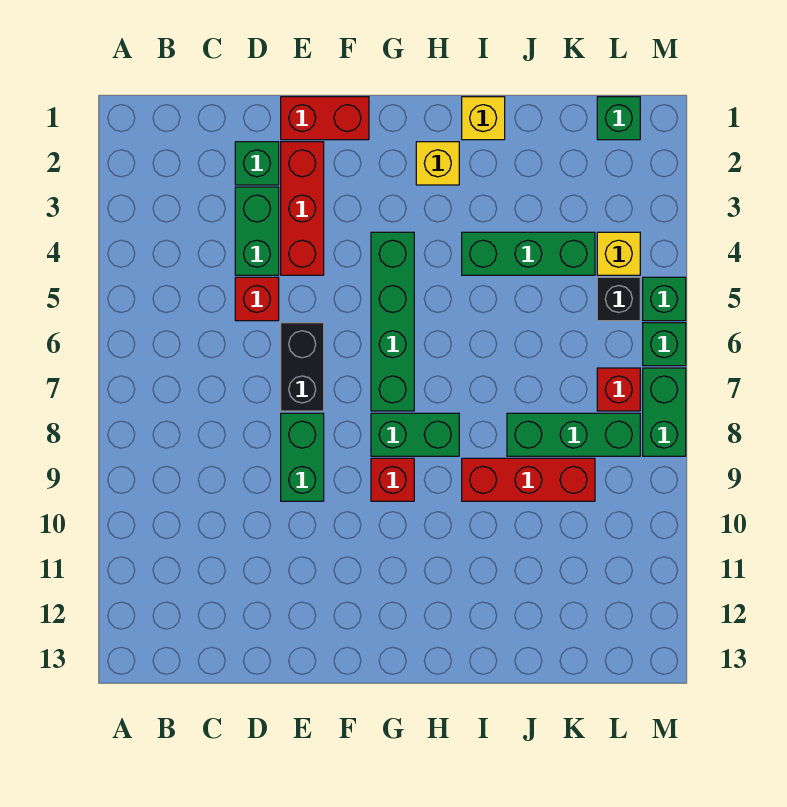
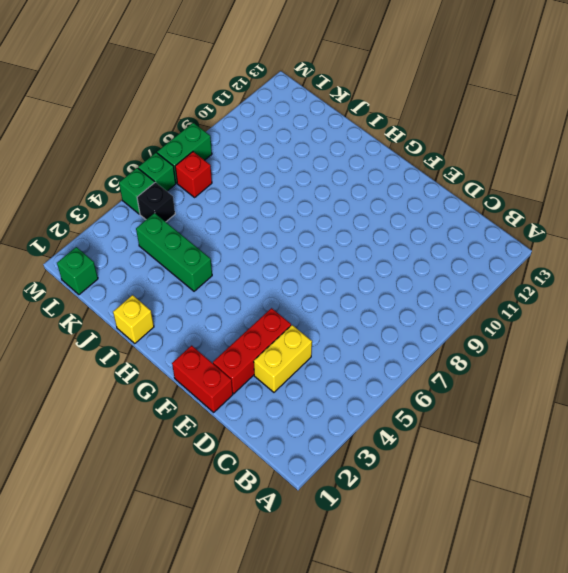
yellow 1x2 brick [254,325,312,392] -> green 1x2 brick [235,187,279,275]
none -> green 1x1 brick [235,142,279,185]
none -> red 1x1 brick [235,277,279,321]
none -> black 1x2 brick [281,323,324,411]

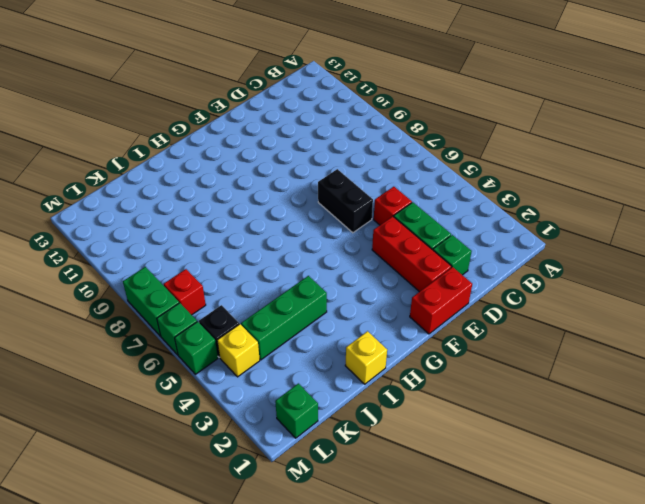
none -> green 1x2 brick [281,413,324,501]
none -> green 1x4 brick [371,232,414,411]
none -> green 1x2 brick [371,413,459,456]

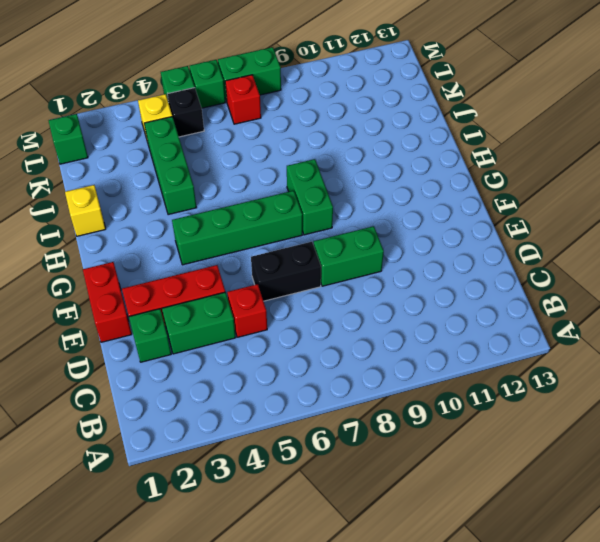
none -> red 1x1 brick [371,458,414,501]
none -> yellow 1x1 brick [416,142,459,185]
none -> red 1x3 brick [462,458,595,501]

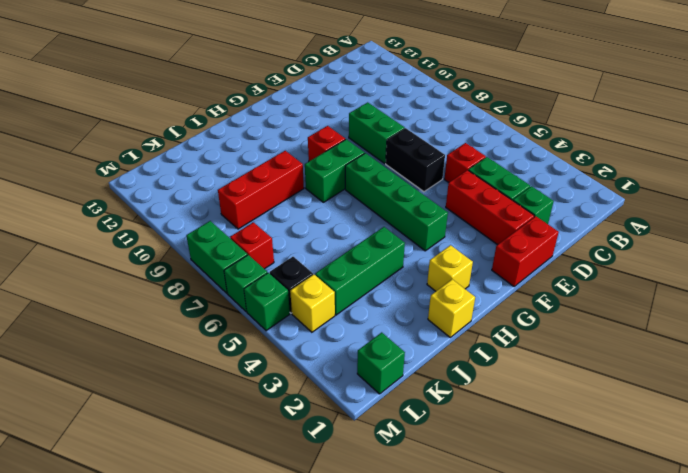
none -> green 1x3 brick [507,413,640,456]

